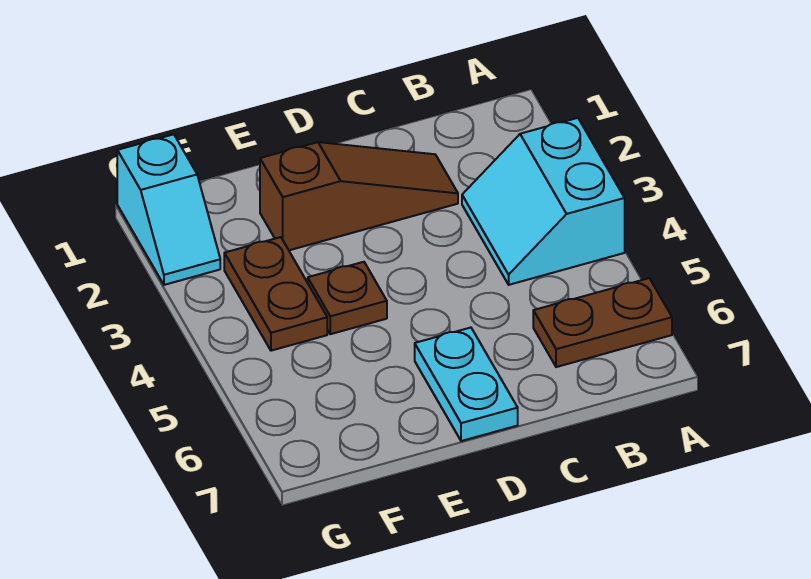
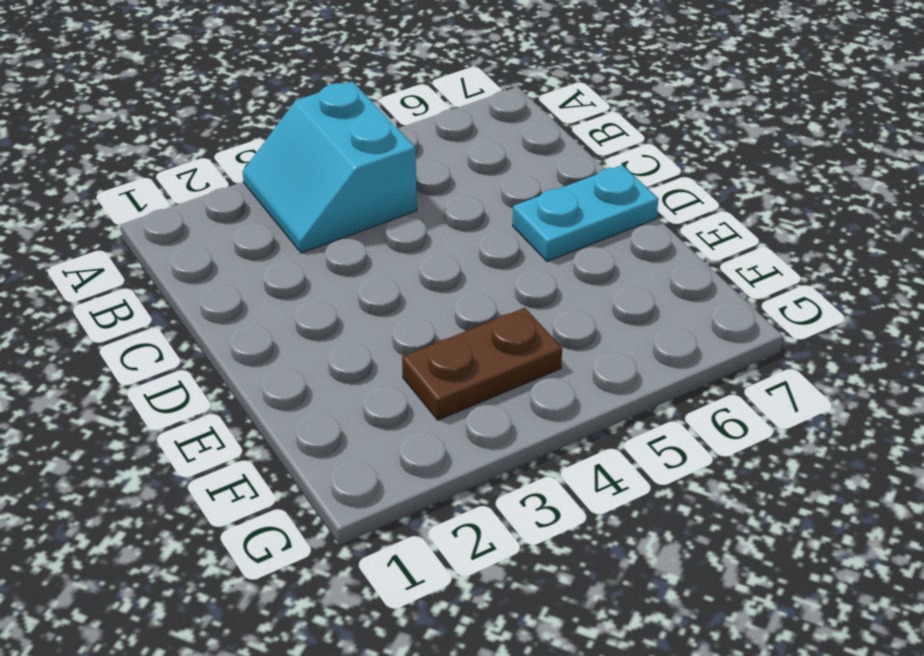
cyan 2x2 slope [243,81,417,253] -> cyan 2x2 slope turned to [462,118,625,285]
none -> brown 1x2 plate [533,278,672,367]
none -> brown 1x3 slope [260,142,458,250]

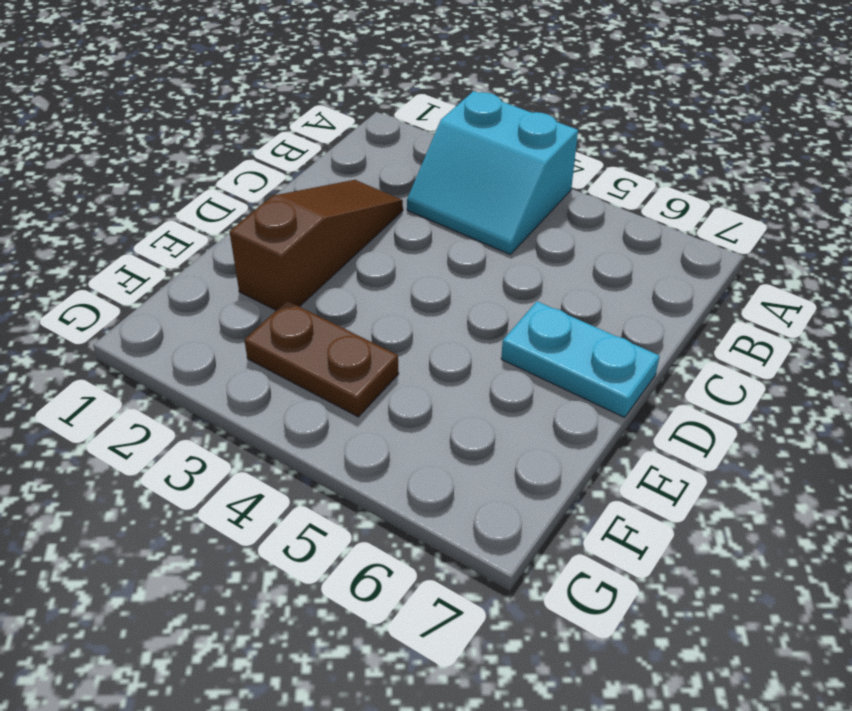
none -> brown 1x2 plate [533,278,672,367]
none -> brown 1x1 plate [308,262,387,334]

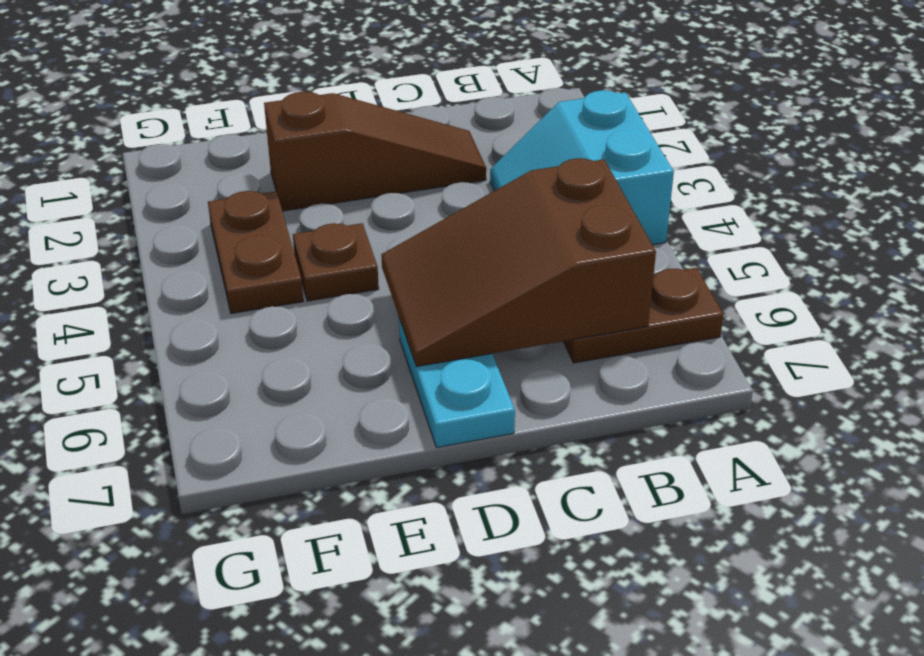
brown 2x3 slope [381,158,656,367] -> none
none -> cyan 1x2 slope [117,134,220,285]

